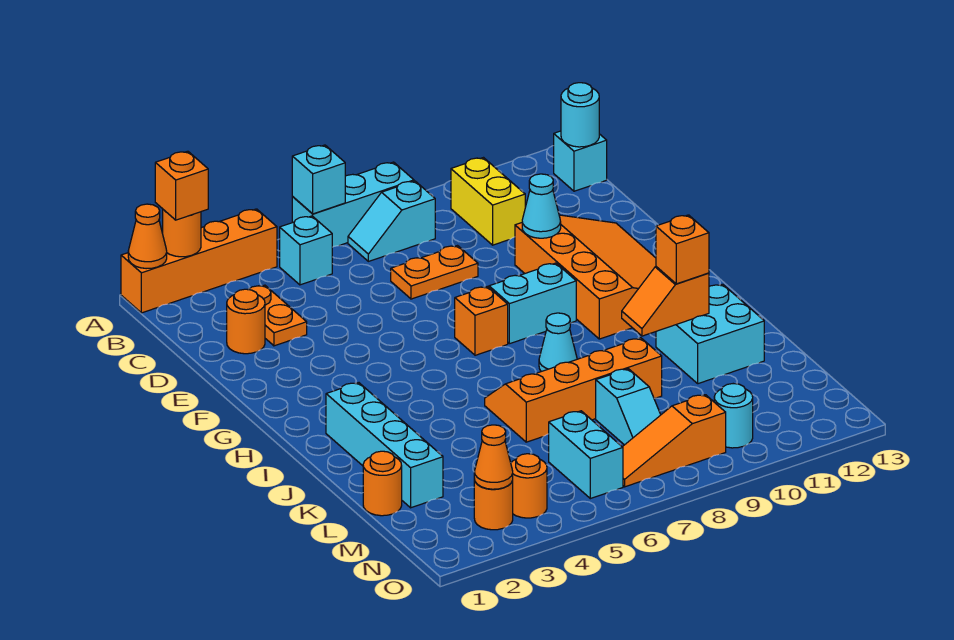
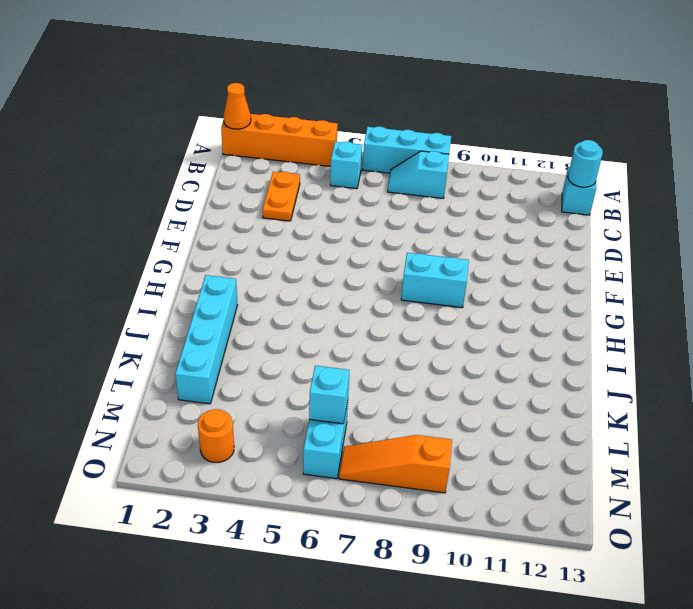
cyan 1x1 brick [309,366,350,424] -> cyan 1x1 brick moved to [292,145,345,214]
none -> yellow 1x2 brick [451,158,525,245]
none -> orange 1x1 round brick [227,289,265,354]
none -> orange 1x2 plate [391,246,478,299]
none -> orange 3x4 slope [515,215,656,339]

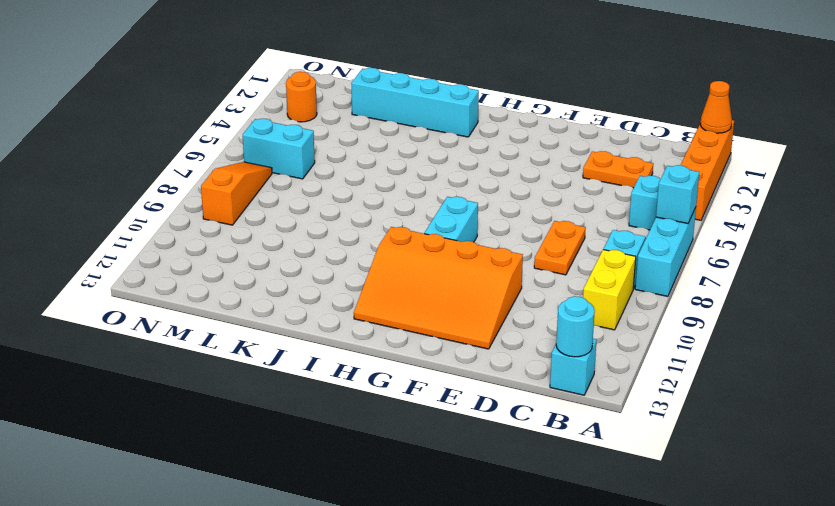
yellow 1x2 brick [583,250,636,330] -> yellow 1x2 brick turned to [451,158,525,245]
none -> orange 1x1 round brick [227,289,265,354]
none -> orange 1x1 brick [455,286,508,355]
none -> cyan 1x1 cone [539,313,577,372]
none -> orange 2x4 slope [485,338,662,442]

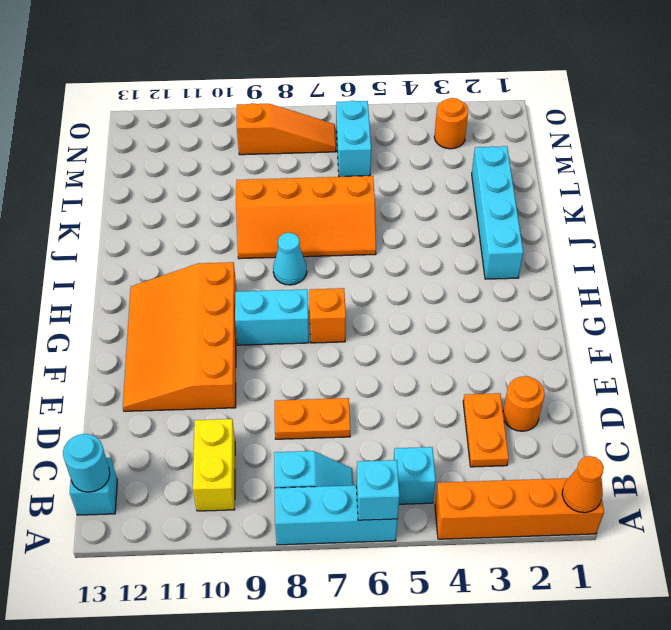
none -> cyan 2x2 brick [656,284,764,384]
none -> orange 1x1 round brick [363,451,402,516]
none -> cyan 1x2 slope [596,369,661,445]
none -> orange 1x1 round brick [511,454,547,518]

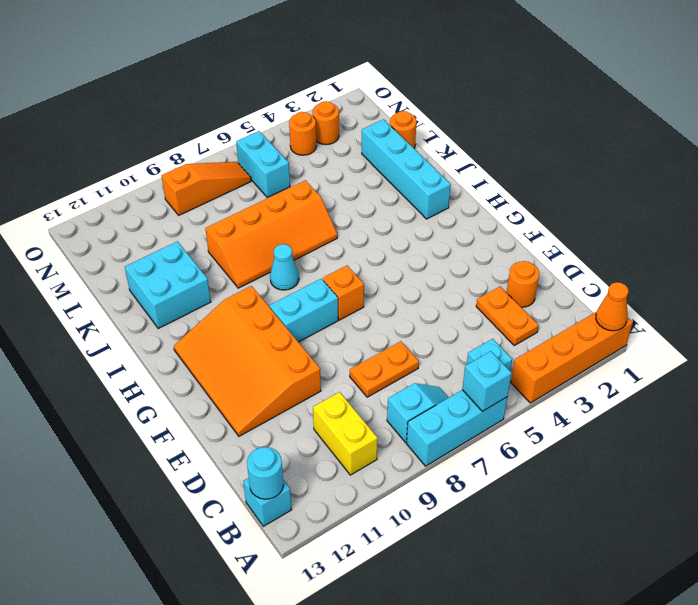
none -> cyan 1x2 slope [596,369,661,445]
none -> cyan 1x1 round brick [714,384,753,448]
none -> orange 1x1 round brick [163,210,201,257]
none -> cyan 1x1 cone [522,174,561,238]

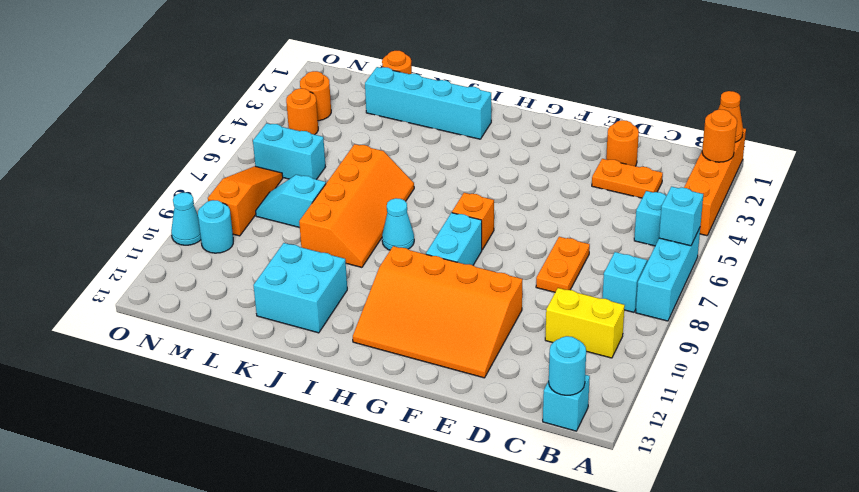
cyan 1x1 cone [171,193,201,245] -> cyan 1x1 cone moved to [522,174,561,238]
none -> orange 1x2 slope [622,267,709,336]
none -> orange 1x1 cone [474,425,513,489]
none -> orange 1x1 brick [155,151,208,220]
none -> orange 1x1 brick [656,215,709,284]

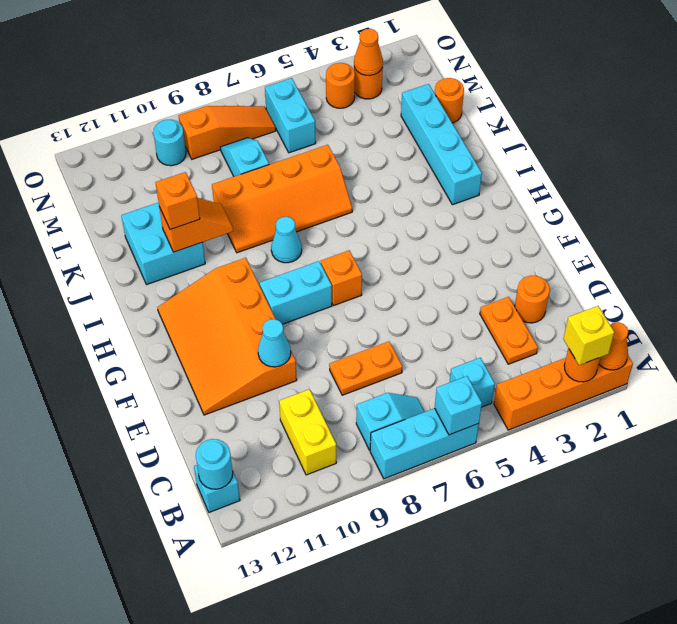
yellow 1x1 brick [563,306,614,365] -> orange 1x1 brick [155,151,208,220]

